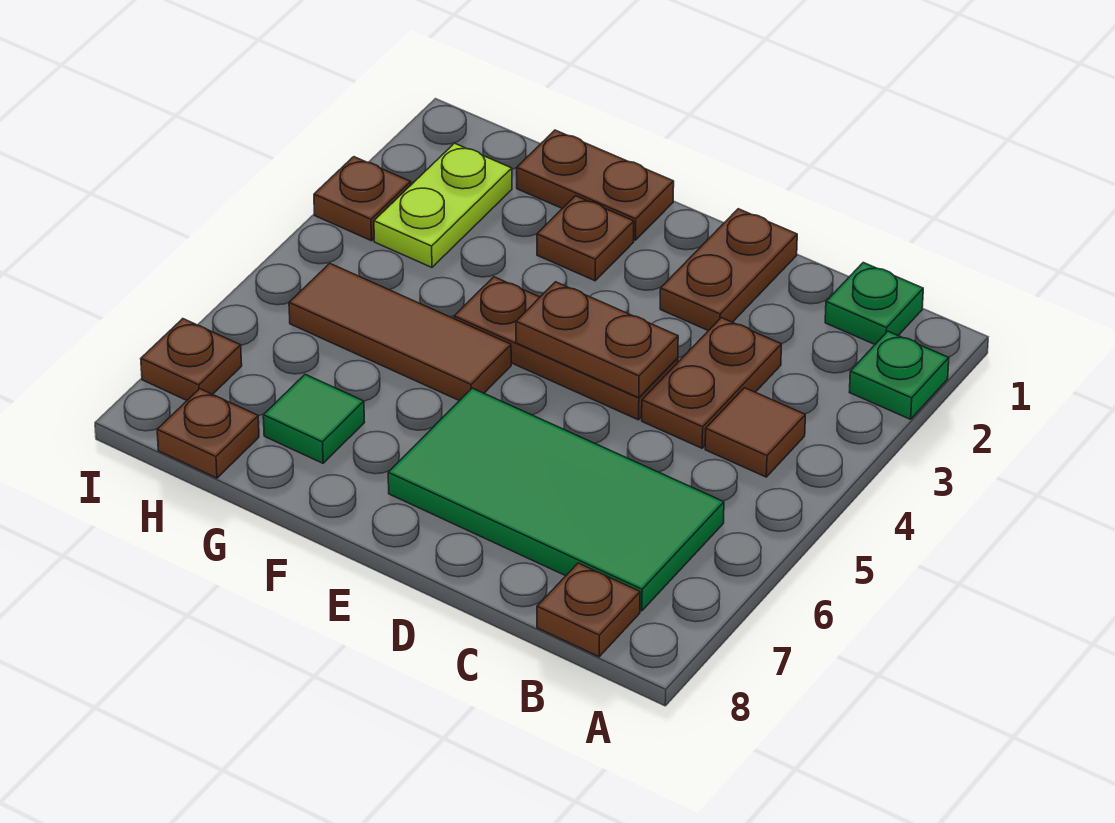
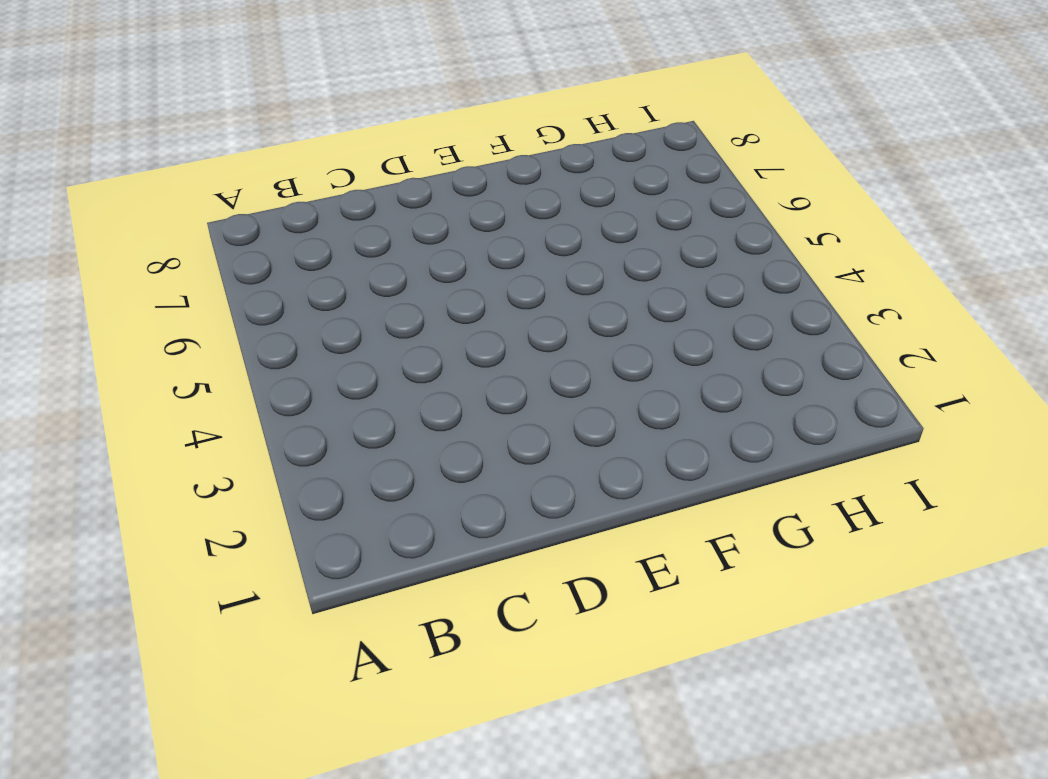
none -> green 1x1 plate [849,331,949,419]
none -> green 1x1 plate [825,263,923,344]
none -> brown 1x1 tile [705,388,805,477]

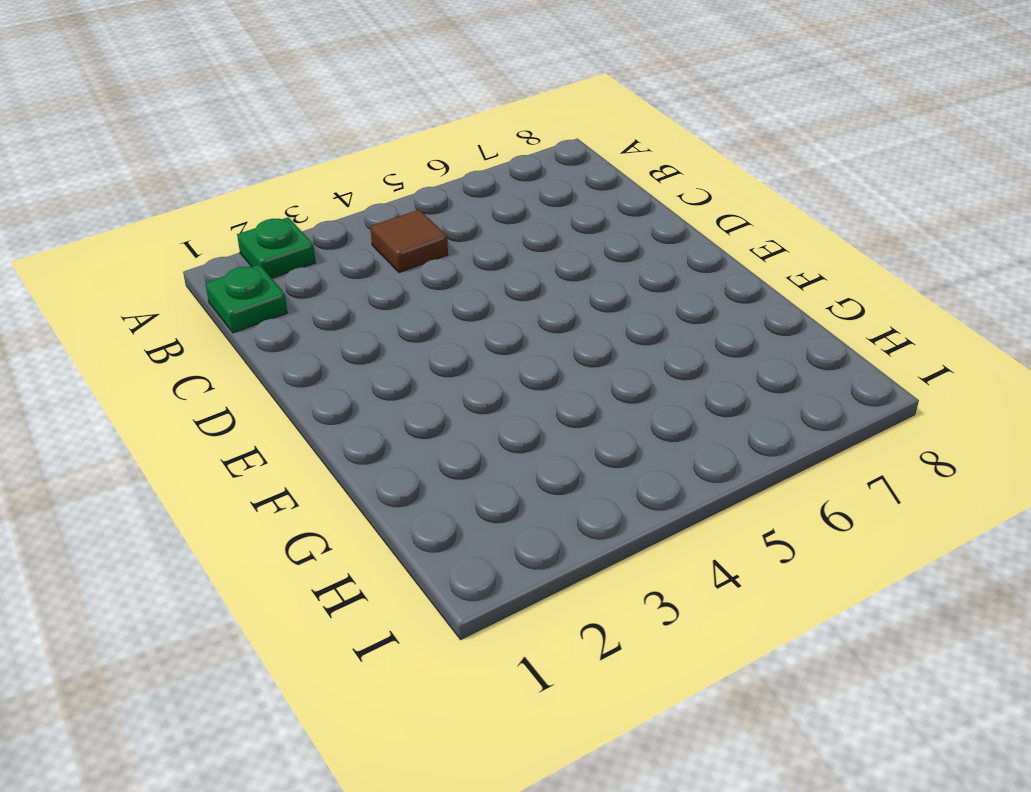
none -> green 2x4 tile [388,388,724,611]
none -> brown 1x1 plate [537,563,640,657]
none -> brown 1x2 plate [642,318,782,448]

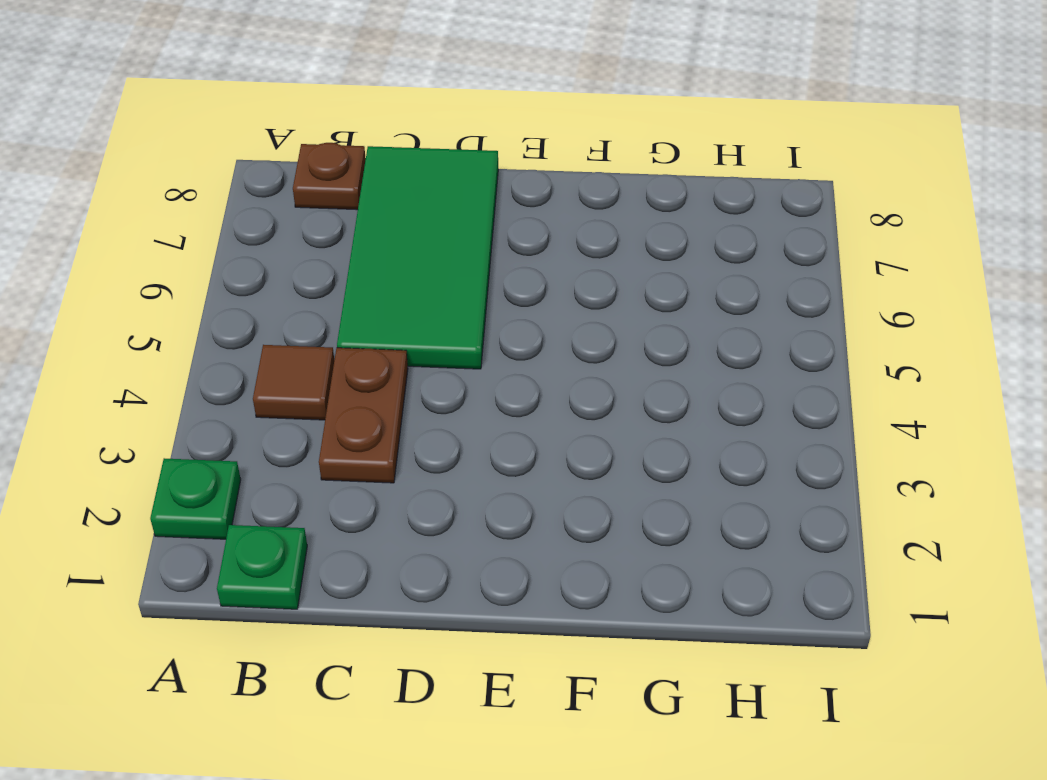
green 2x4 tile [337,146,498,369] -> green 2x4 tile turned to [388,388,724,611]
none -> brown 1x2 plate [660,209,797,331]
none -> brown 1x3 plate [454,277,678,420]
none -> brown 1x2 plate [517,130,674,240]

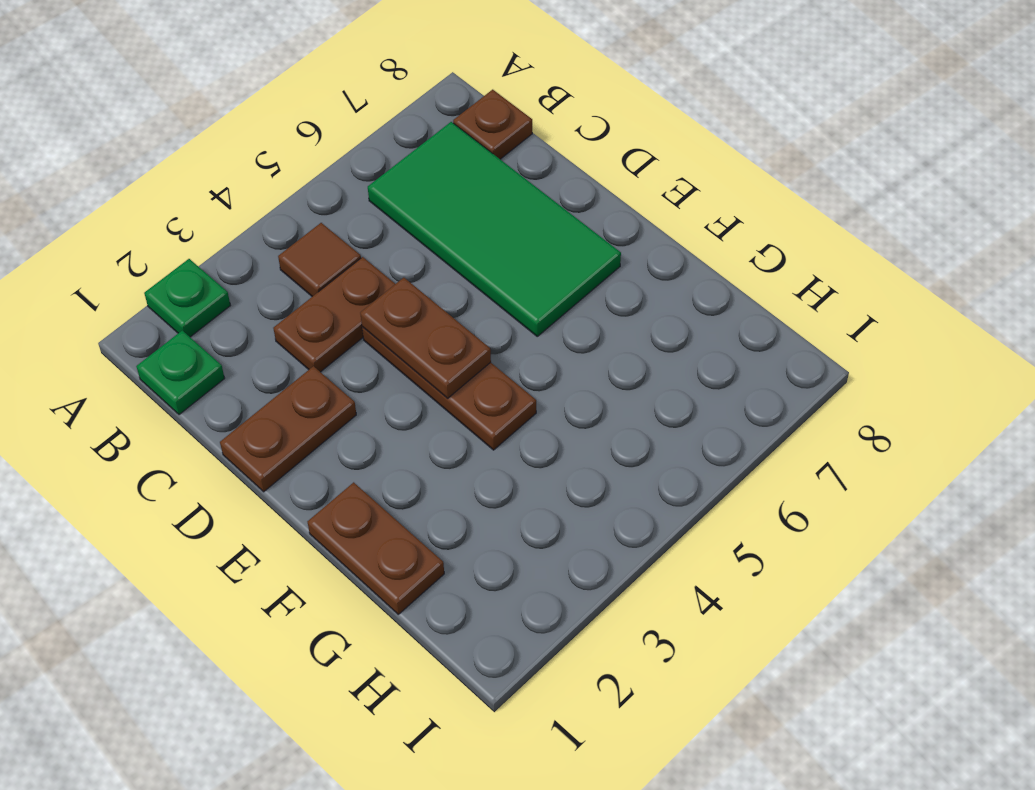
none -> brown 1x1 plate [537,196,634,281]
none -> brown 1x3 tile [289,264,511,401]
none -> green 1x1 tile [263,374,364,463]

